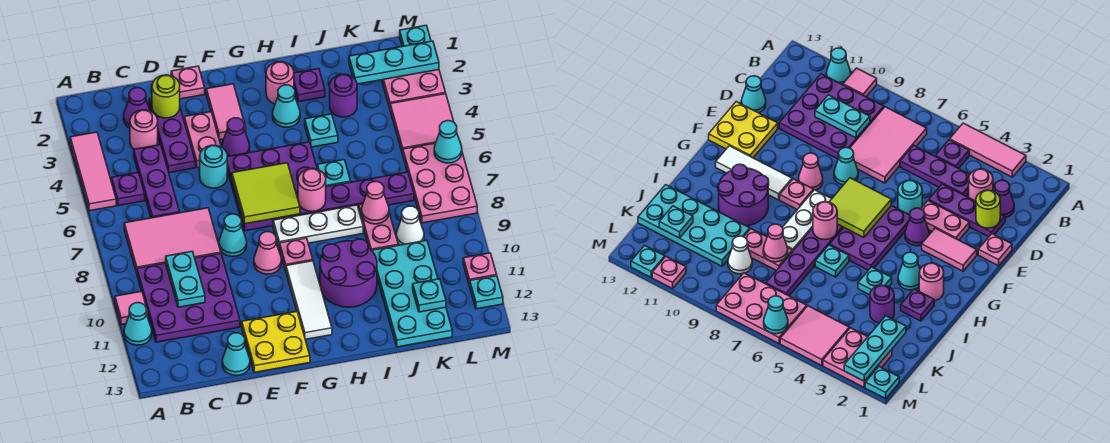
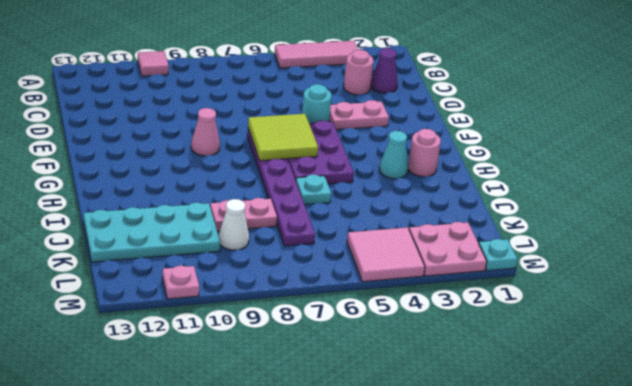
none -> cyan 1x1 cone [124,303,152,345]
none -> purple 1x1 plate [112,173,145,206]
none -> pink 2x3 tile [124,208,221,273]
none -> purple 3x3 plate [137,253,240,342]

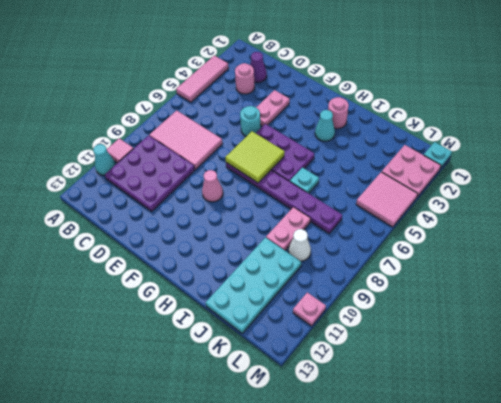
none -> purple 1x1 plate [112,173,145,206]
none -> purple 1x3 plate [134,145,180,218]
none -> purple 1x3 plate [149,98,195,173]
none -> cyan 1x1 cone [222,333,250,375]

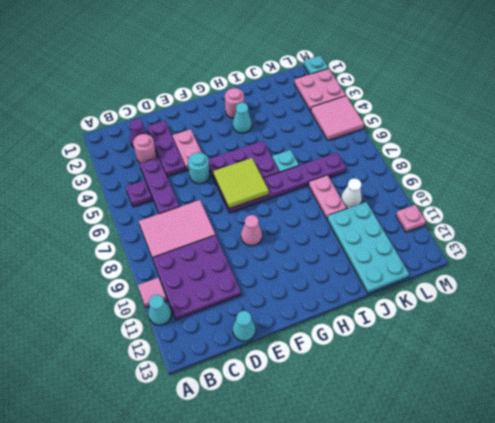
none -> pink 1x3 tile [70,132,116,211]
none -> pink 1x1 plate [171,66,205,99]
none -> cyan 1x1 cone [219,214,247,257]
none -> yellow 2x2 plate [242,312,310,372]

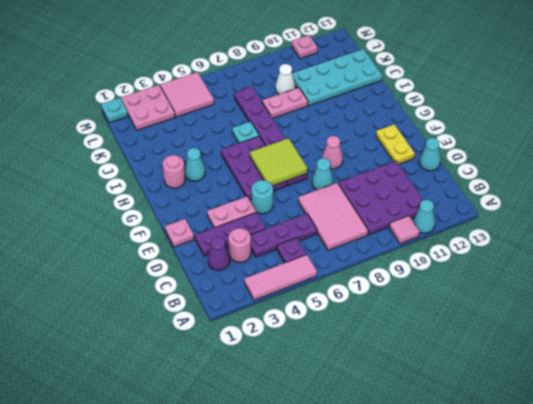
yellow 1x2 plate [376,124,415,164] -> yellow 2x2 plate [242,312,310,372]
none -> pink 1x2 tile [206,84,246,140]
none -> purple 1x1 cone [222,118,250,157]
none -> white 1x3 plate [273,205,363,248]
none -> pink 1x1 plate [280,238,313,270]

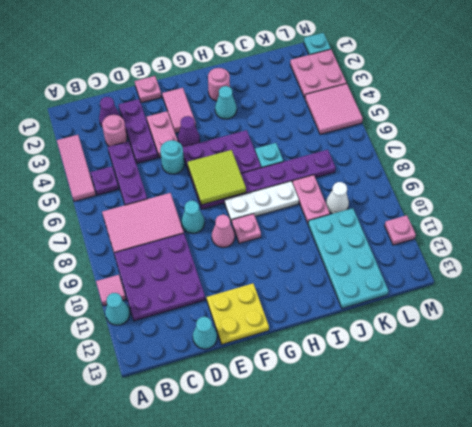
none -> white 1x3 tile [286,261,332,339]
none -> purple 2x2 round brick [320,239,377,307]
none -> purple 1x1 plate [294,69,325,102]
none -> cyan 1x1 plate [305,114,338,147]

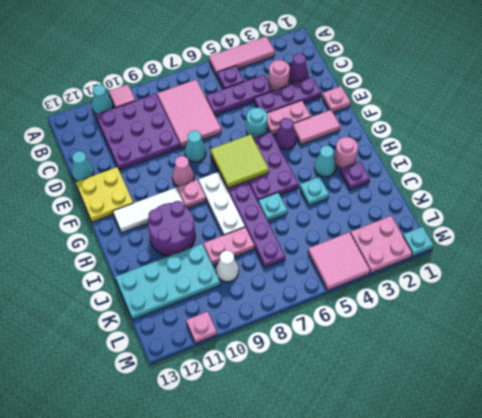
none -> purple 1x1 round brick [330,74,357,117]
none -> pink 2x3 plate [403,143,477,223]
none -> cyan 1x1 plate [470,276,503,309]
none -> cyan 1x2 plate [166,251,205,307]

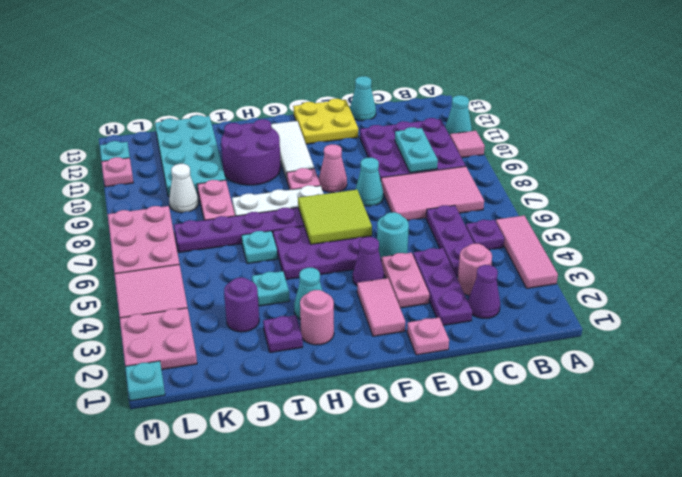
none -> lime 1x1 round brick [152,75,180,118]
none -> pink 1x1 round brick [298,168,326,211]
none -> pink 1x1 cone [361,182,389,224]
none -> cyan 1x3 plate [349,41,439,84]

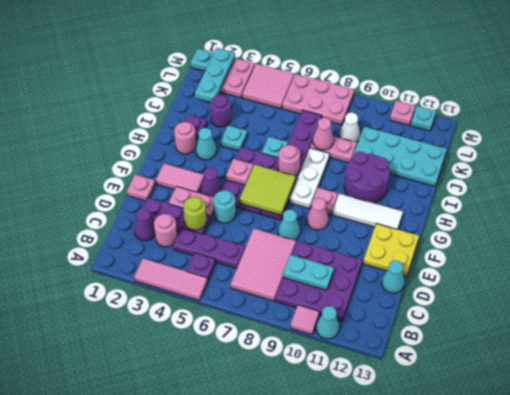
lime 1x1 round brick [183,197,206,230] -> lime 1x1 round brick moved to [152,75,180,118]
pink 1x1 plate [226,159,253,185] -> none
none -> cyan 1x1 plate [413,279,446,312]
none -> cyan 1x1 cone [434,121,462,163]

